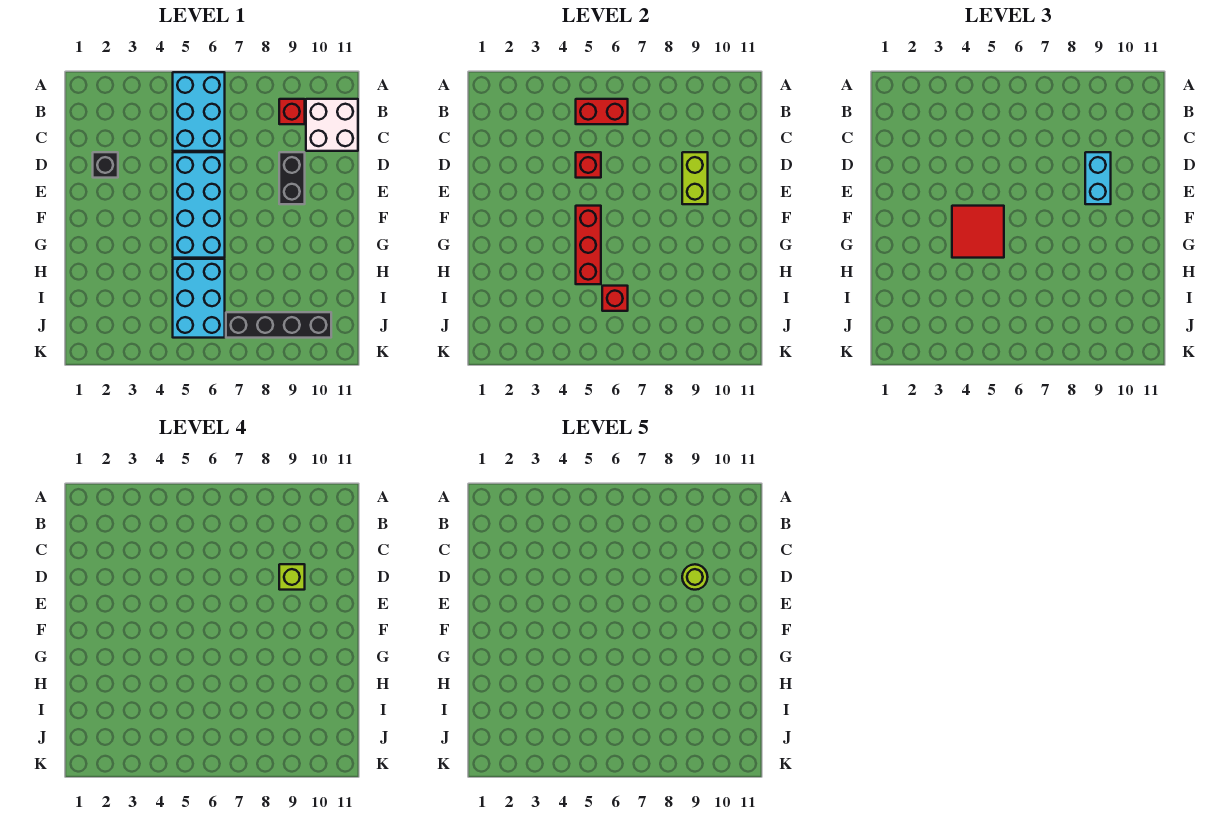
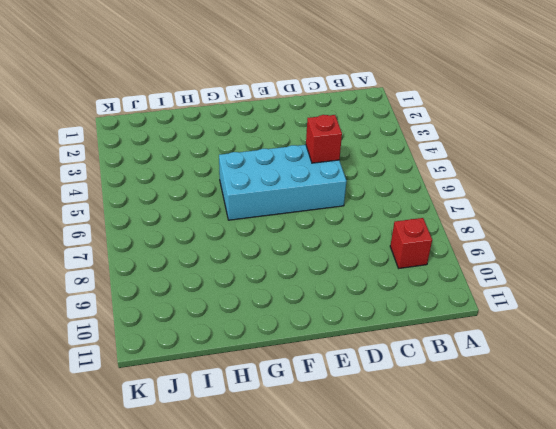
none -> cyan 2x3 brick [173,72,225,151]
none -> white 2x2 brick [306,99,358,151]
none -> black 1x1 brick [93,152,118,178]

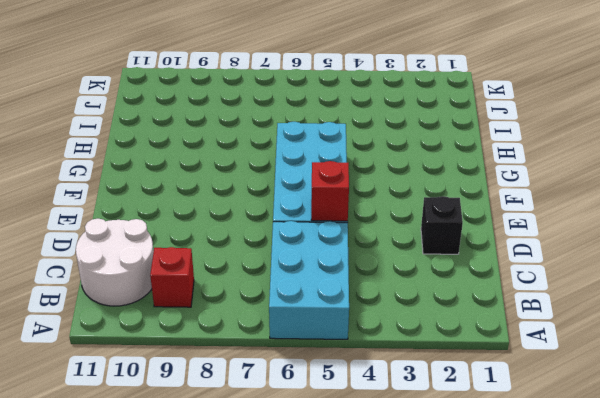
white 2x2 round brick [76,219,154,306] -> white 2x2 brick [306,99,358,151]
none -> black 1x2 brick [279,152,305,204]
none -> cyan 2x3 brick [173,259,225,338]
none -> black 1x4 brick [226,312,331,338]

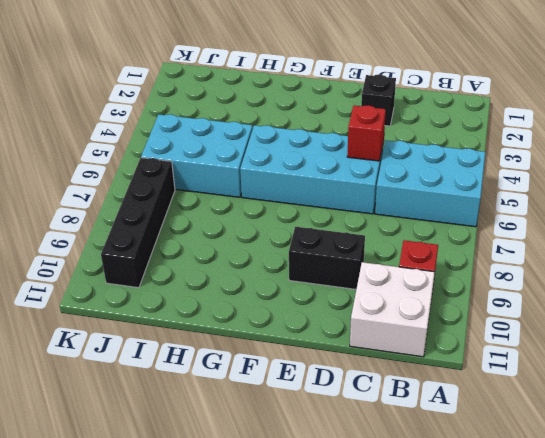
none -> red 1x2 brick [576,99,628,124]
none -> lime 1x2 brick [682,152,708,204]
none -> red 1x3 brick [576,206,601,284]

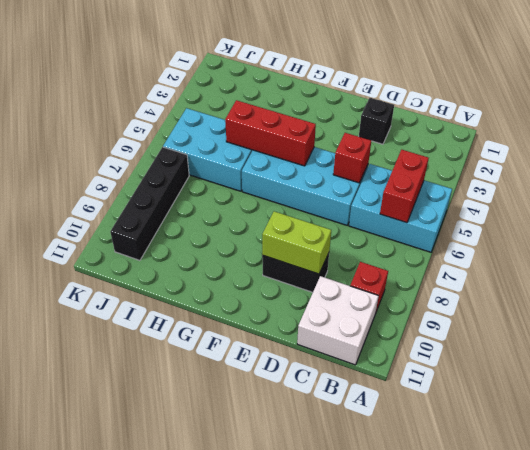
none -> red 1x1 brick [602,286,628,311]
none -> cyan 1x2 brick [1085,152,1111,204]
none -> red 2x2 tile [952,206,1004,258]

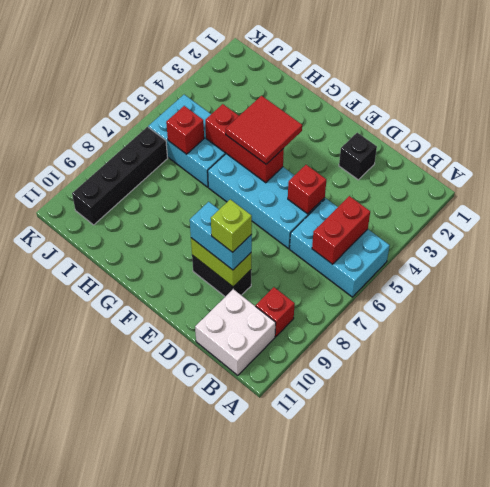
none -> lime 1x1 round brick [682,564,708,590]

